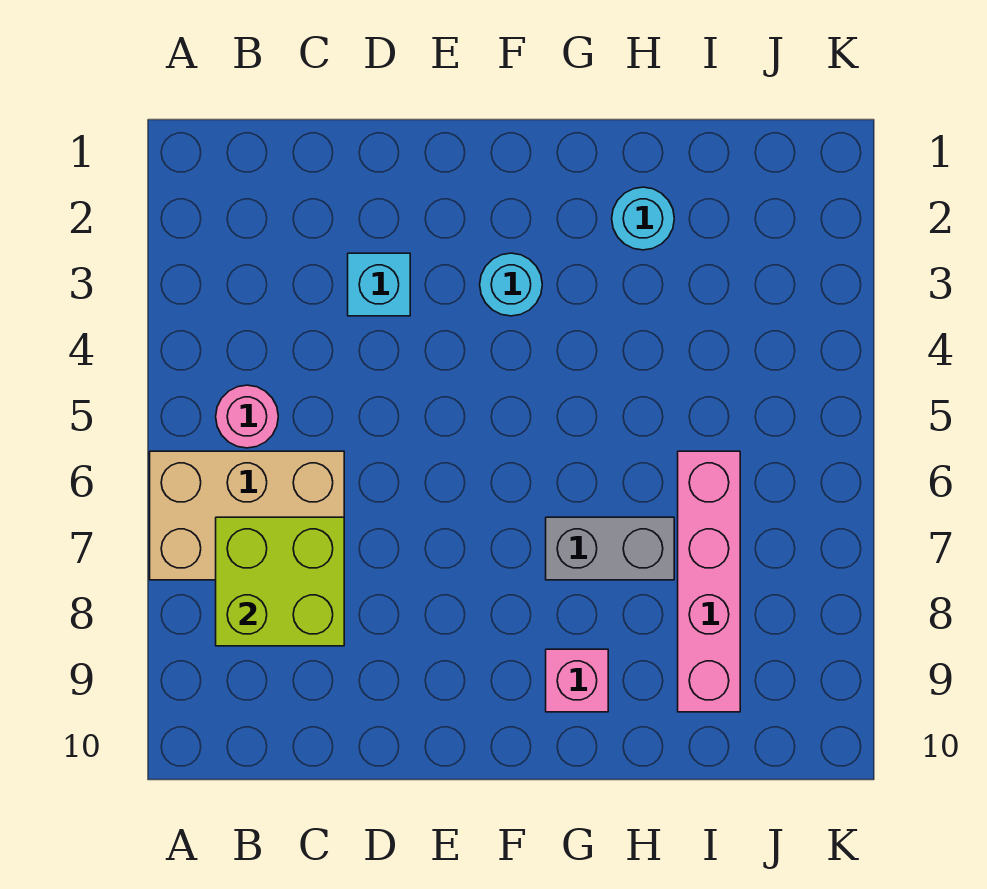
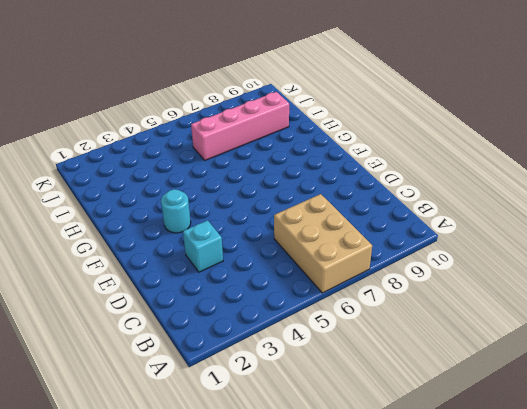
none -> pink 1x1 round brick [216,385,278,448]
none -> grey 1x2 brick [546,517,674,580]

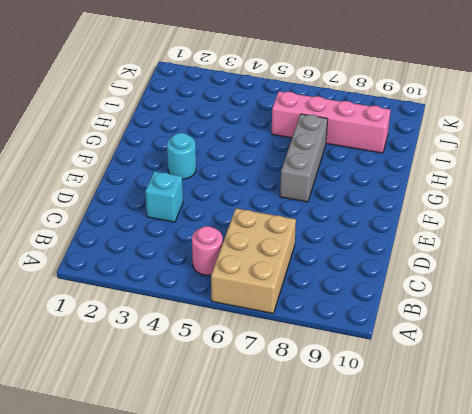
grey 1x3 brick [280,114,328,202] -> grey 1x2 brick [546,517,674,580]
none -> pink 1x1 brick [546,649,608,712]
none -> cyan 1x1 round brick [612,187,674,250]

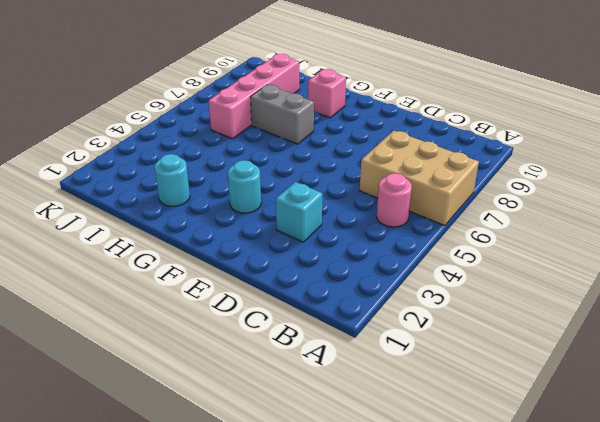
none -> lime 2x2 brick [216,517,344,646]

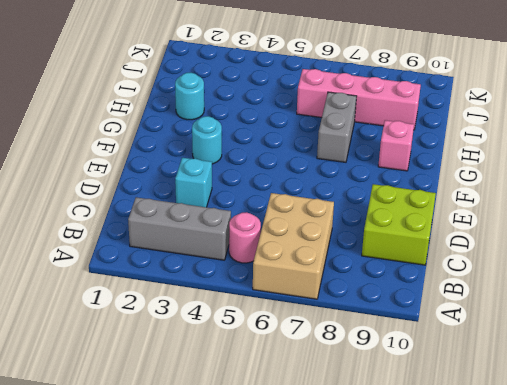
grey 1x3 brick [128,197,231,260] -> none
lime 2x2 brick [362,184,436,265] -> lime 2x2 brick moved to [216,517,344,646]

